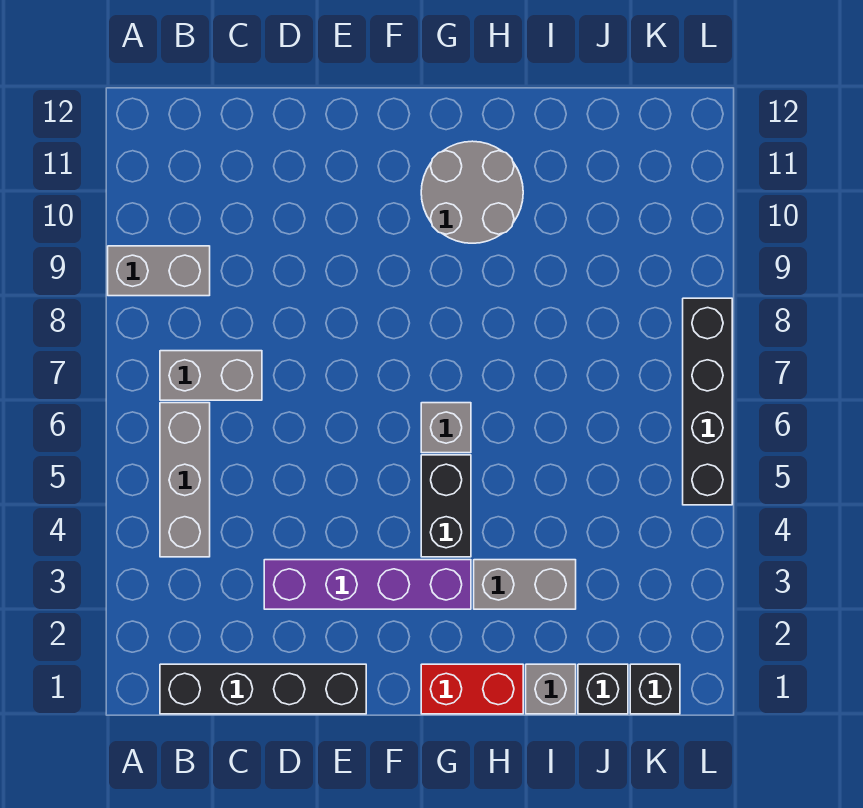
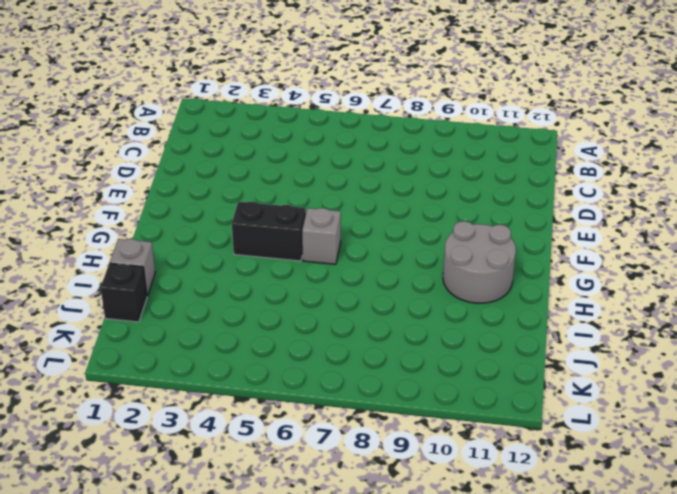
none -> grey 1x2 brick [108,246,210,296]
none -> black 1x4 brick [160,664,366,714]
none -> grey 1x3 brick [160,403,210,557]

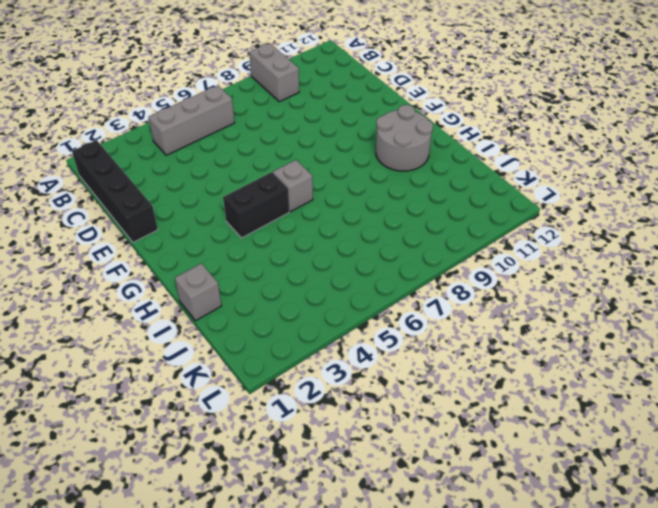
none -> grey 1x2 brick [160,351,262,400]
none -> purple 1x4 brick [264,560,471,609]
none -> red 1x2 brick [421,664,523,714]

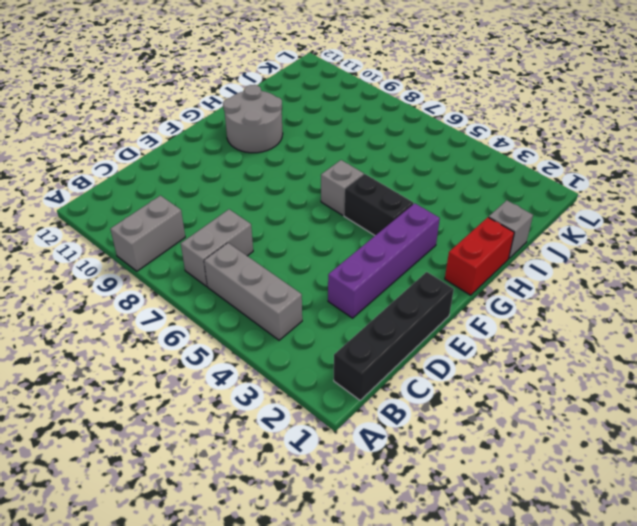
none -> grey 1x2 brick [474,560,576,609]
none -> black 1x1 brick [578,664,628,714]
none -> black 1x1 brick [630,664,680,714]

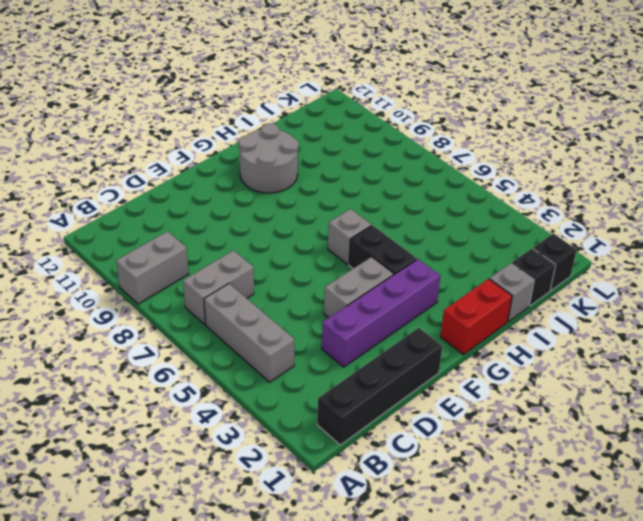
grey 1x2 brick [324,257,394,318] -> grey 1x2 brick moved to [474,560,576,609]
none -> black 1x4 brick [683,298,732,505]

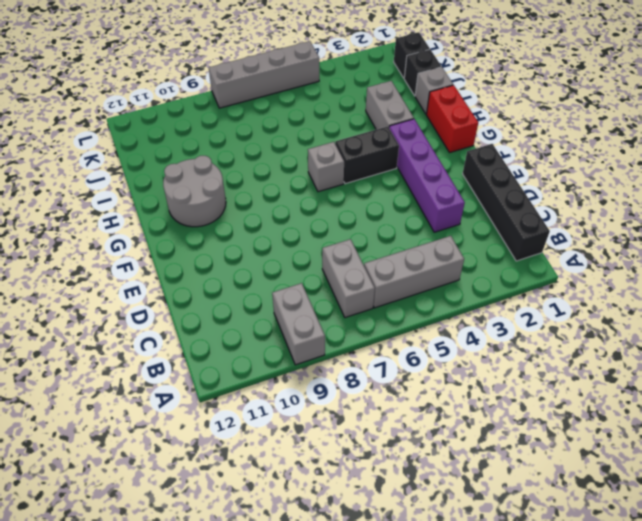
grey 1x4 brick [209,41,319,108] -> black 1x4 brick [683,298,732,505]

